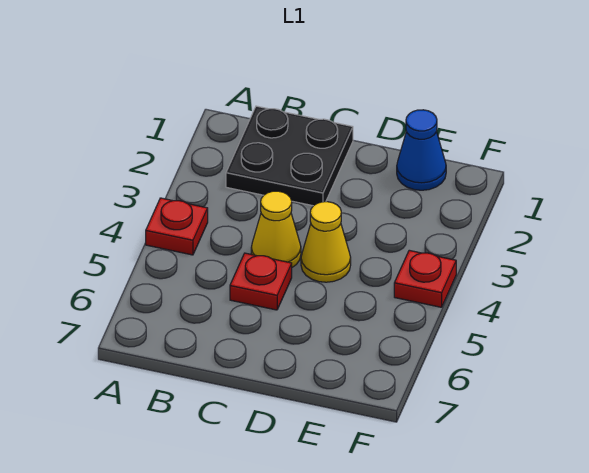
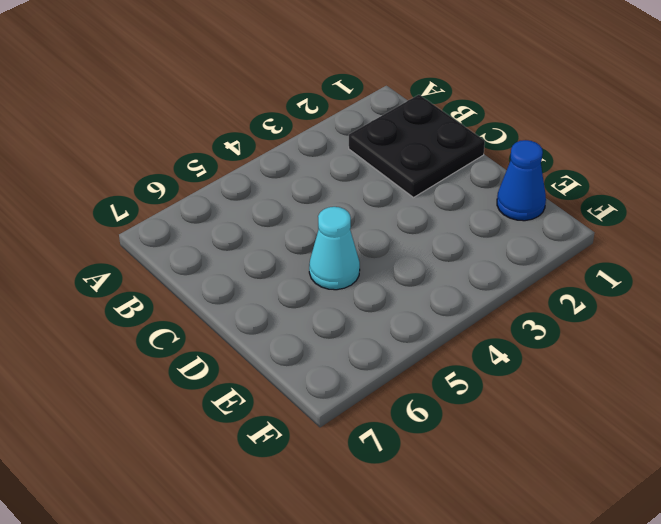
cyan 1x1 cone [309,207,360,290] -> none
none -> red 1x1 plate [146,198,208,255]
none -> yellow 1x1 cone [251,191,301,267]

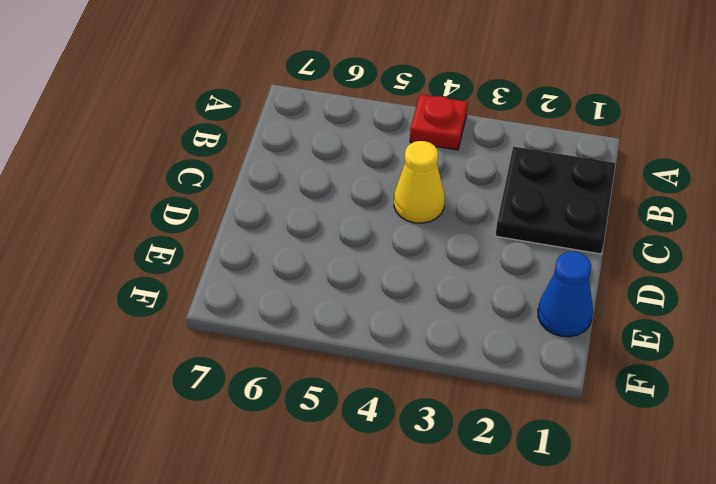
none -> red 1x1 plate [230,253,292,310]
none -> yellow 1x1 cone [301,202,351,282]

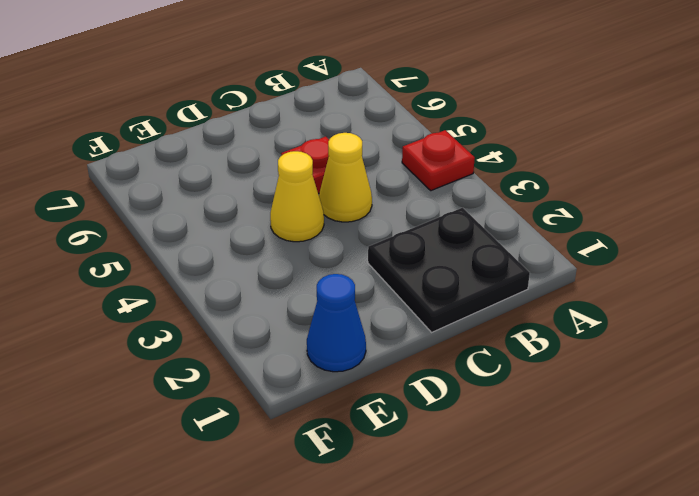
none -> red 1x1 plate [394,250,456,307]

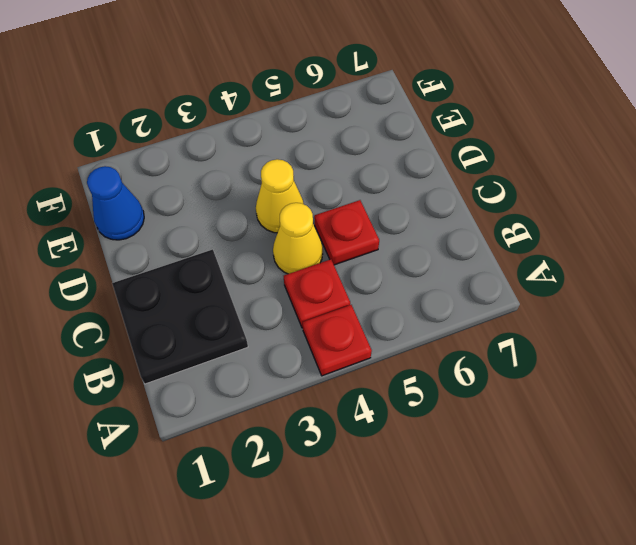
red 1x1 plate [284,259,350,328] -> red 1x1 plate moved to [394,250,456,307]

